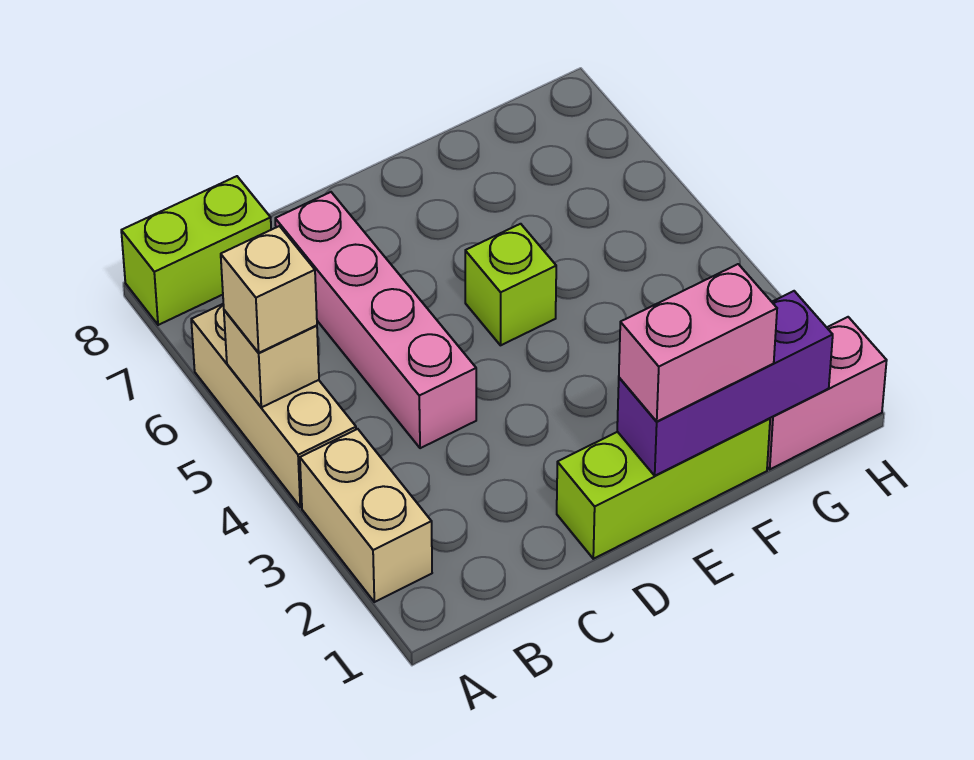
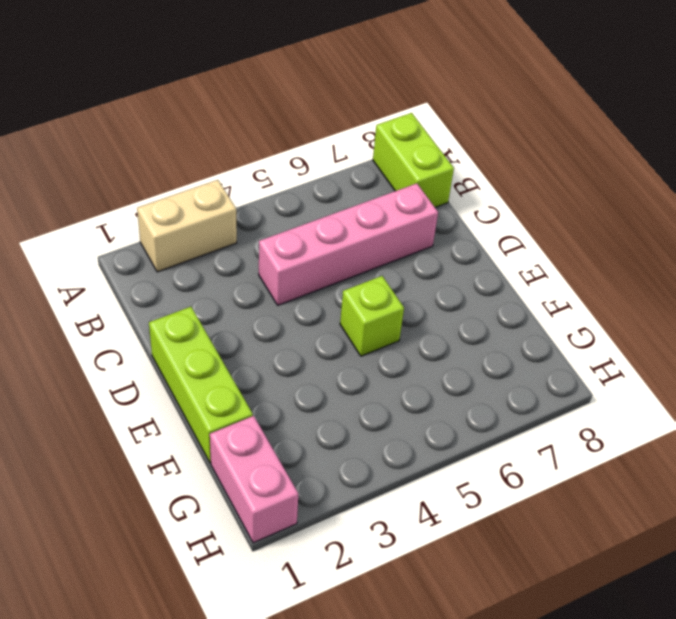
none -> tan 1x3 brick [191,304,356,507]
none -> tan 1x1 brick [224,310,319,407]

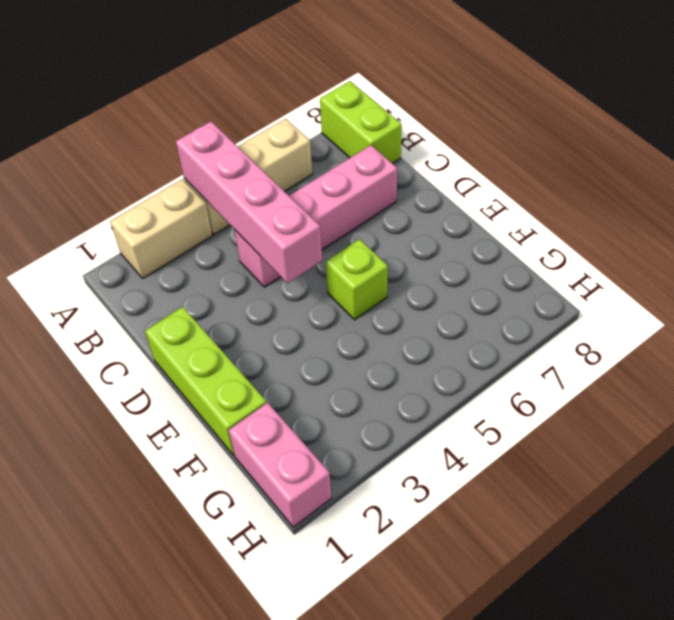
pink 1x4 brick [176,121,322,283] -> none
none -> tan 1x1 brick [224,310,319,407]
none -> purple 1x3 brick [617,291,833,476]

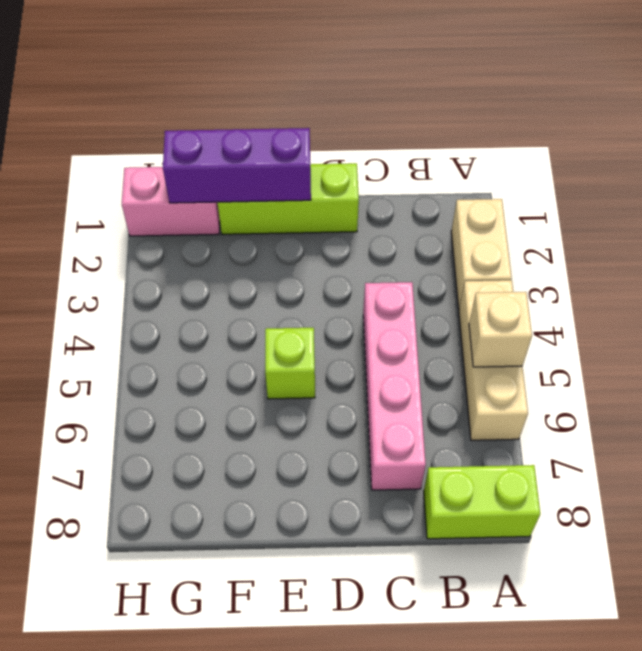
none -> tan 1x1 brick [221,226,317,353]
none -> pink 1x2 brick [619,264,777,421]

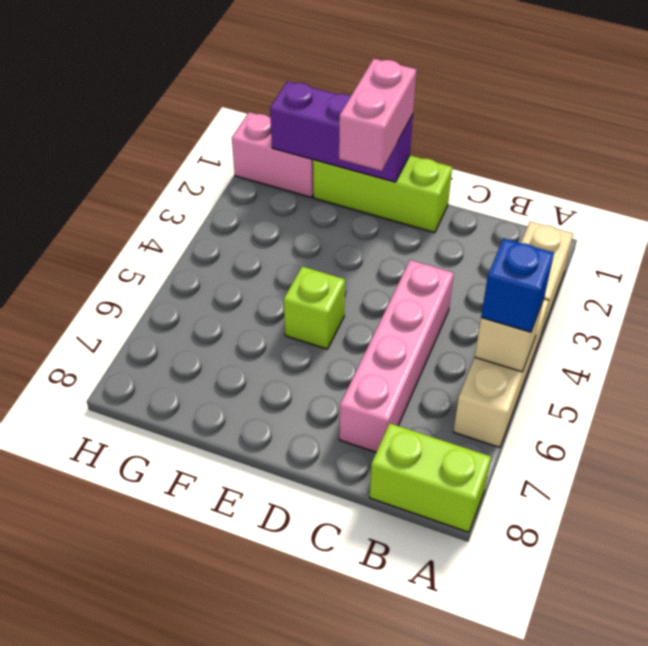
blue 1x1 brick [481,238,554,332] -> tan 1x1 brick [221,226,317,353]
pink 1x2 brick [339,59,416,171] -> pink 1x2 brick turned to [619,264,777,421]

